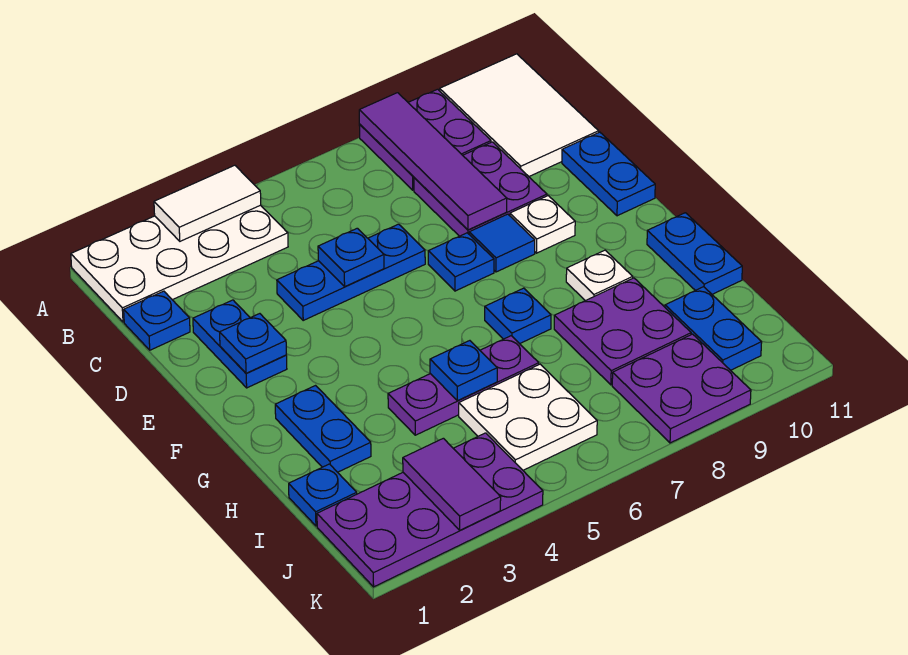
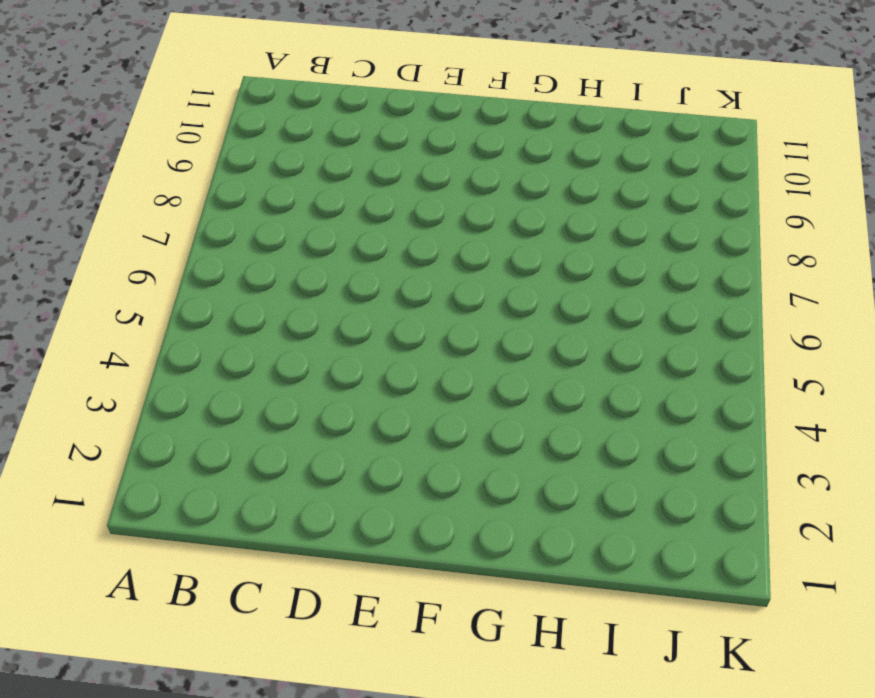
none -> white 2x4 plate [71,205,288,322]
none -> purple 2x2 plate [359,89,491,190]
none -> white 2x3 tile [440,54,599,176]

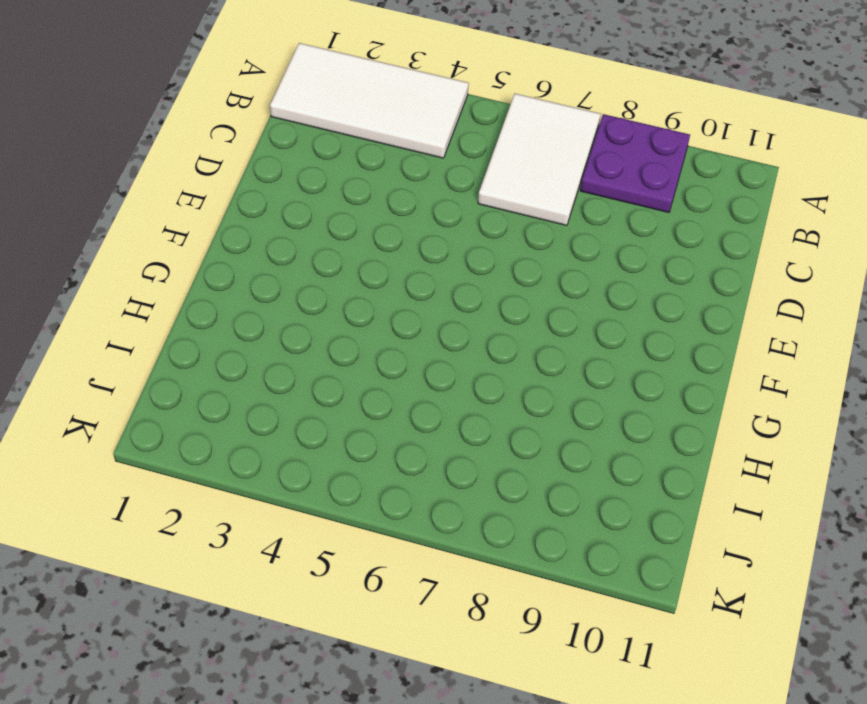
white 2x4 tile [270,43,469,158] -> white 2x4 plate [71,205,288,322]
white 2x3 tile [478,94,601,226] -> white 2x3 tile moved to [440,54,599,176]
none -> blue 1x1 plate [124,291,190,350]
none -> purple 2x2 plate [414,142,547,236]
none -> blue 1x2 plate [193,300,287,388]

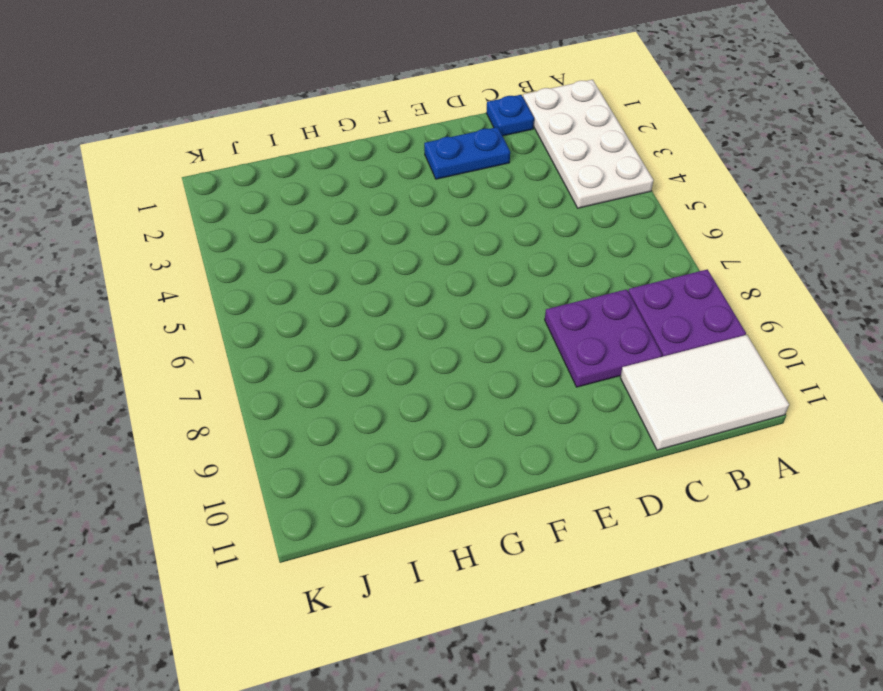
none -> blue 1x3 plate [277,224,425,320]
none -> blue 1x2 plate [562,132,655,216]
none -> blue 1x1 plate [428,233,494,291]

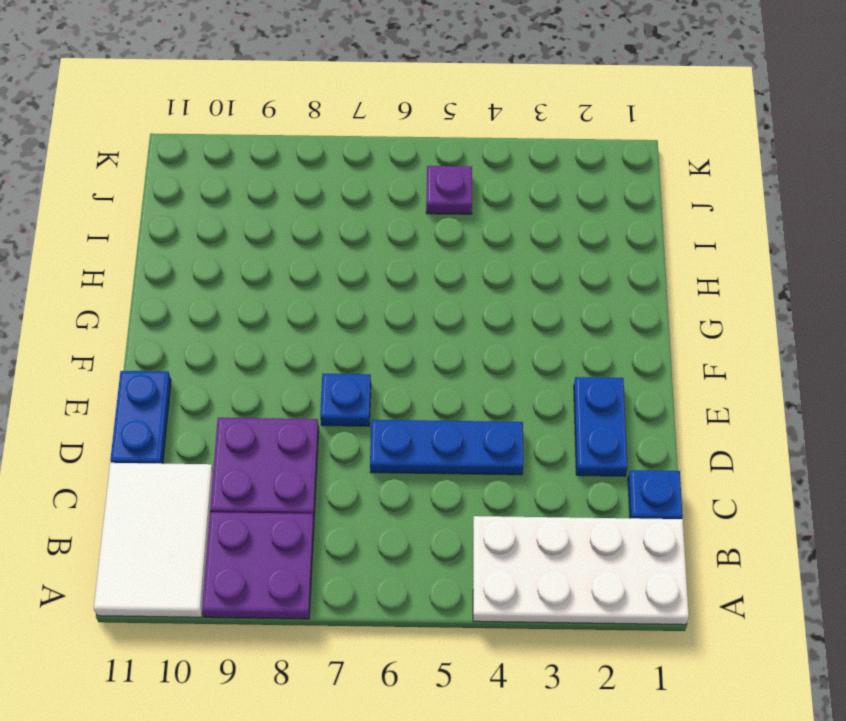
purple 1x1 plate [426,166,472,214] -> white 2x2 plate [459,364,597,470]
none -> blue 1x1 tile [469,214,535,272]
none -> white 1x1 plate [510,196,575,253]
none -> blue 1x2 plate [275,386,371,472]

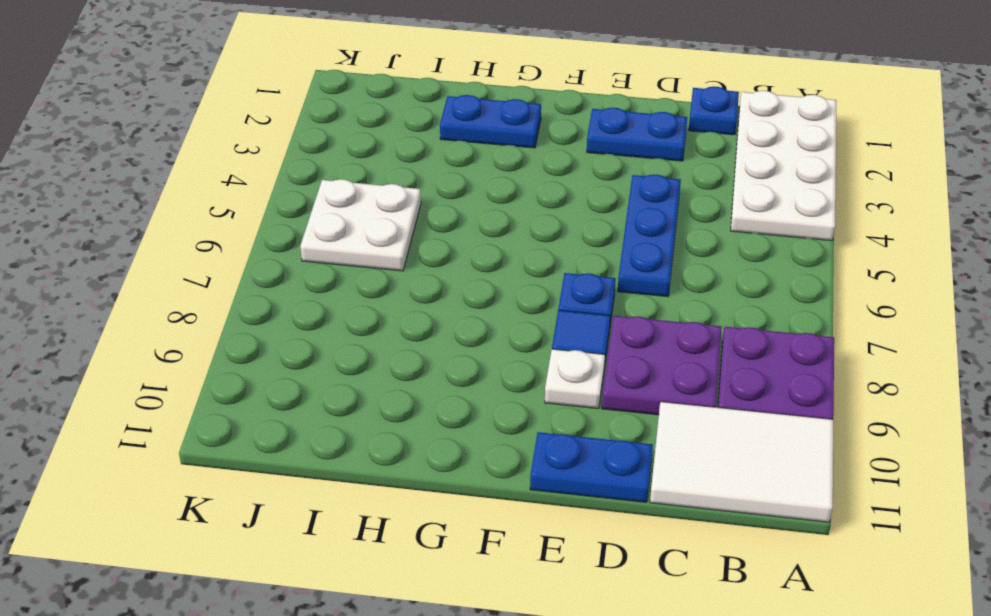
none -> blue 1x1 plate [485,288,551,344]
none -> white 1x1 plate [566,250,633,301]
none -> blue 1x2 plate [647,213,742,294]

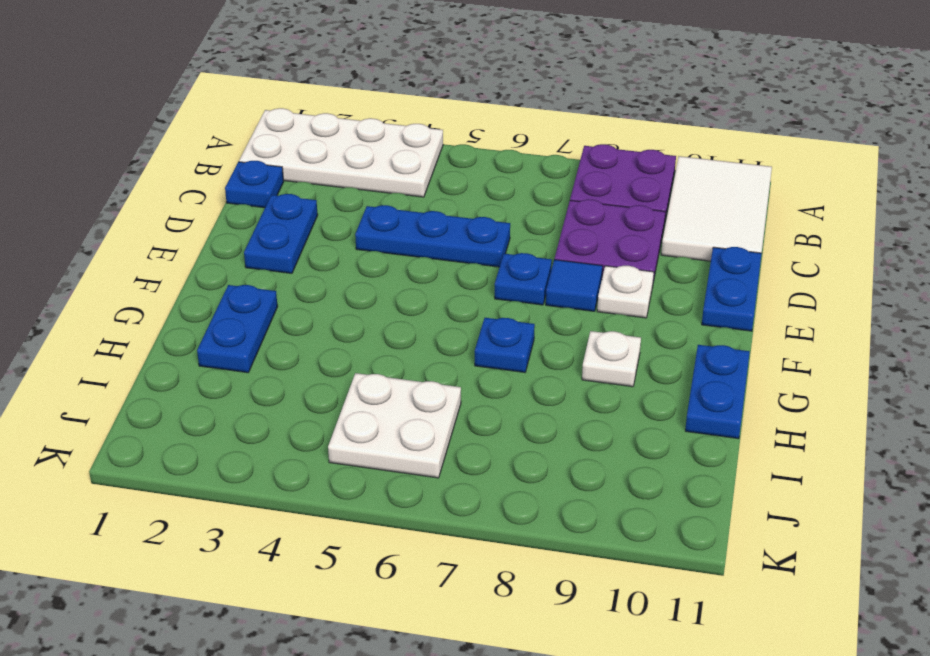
none -> purple 1x3 plate [388,336,539,435]
none -> purple 2x2 plate [554,278,691,385]
none -> blue 1x1 plate [289,464,357,526]

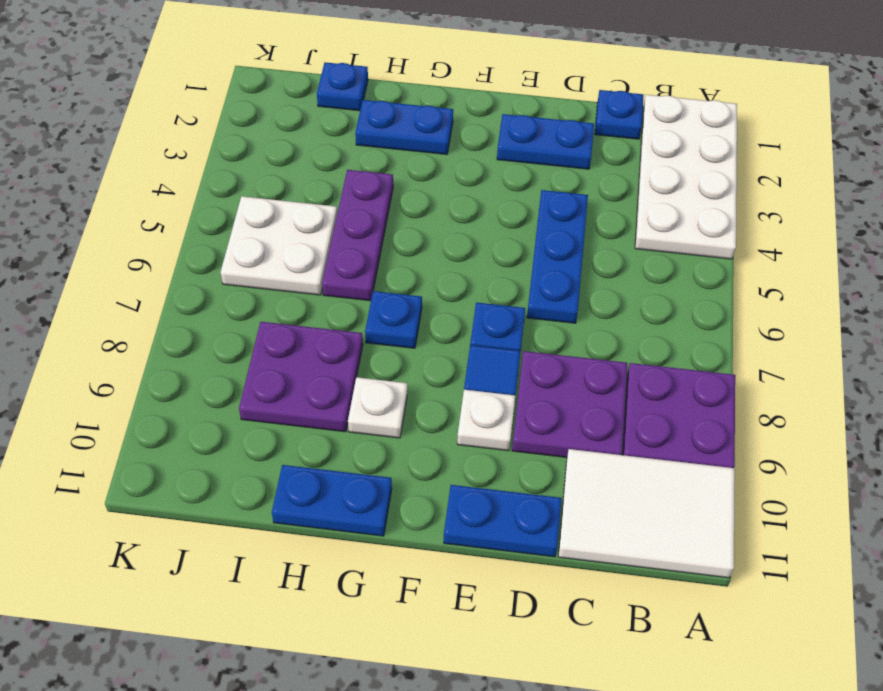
none -> blue 1x2 plate [665,287,762,370]
none -> purple 2x4 plate [317,433,543,587]
none -> purple 2x2 plate [612,334,751,443]

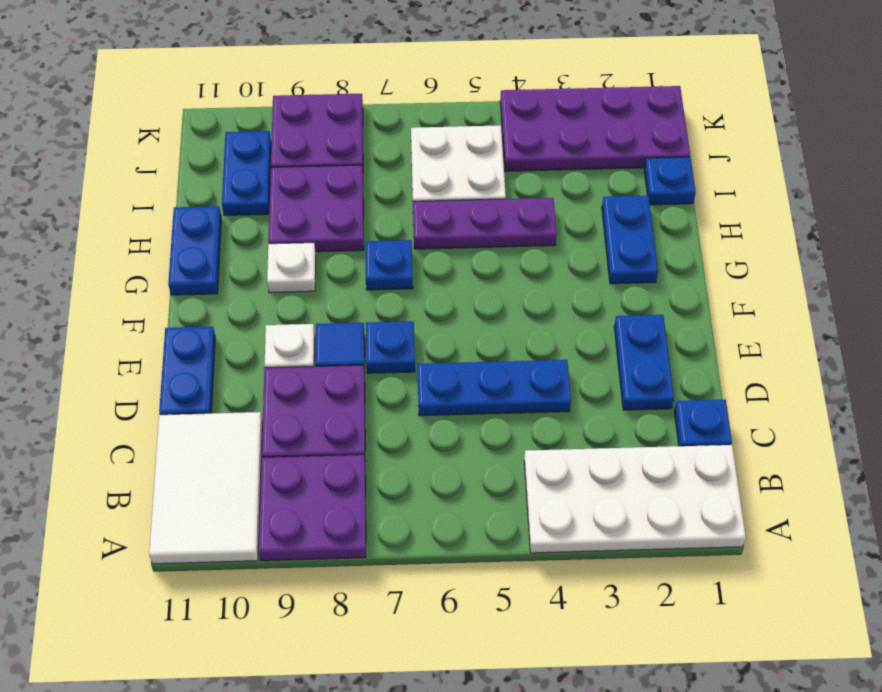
none -> white 1x2 tile [154,165,261,241]
none -> purple 1x4 tile [359,93,507,230]
none -> blue 1x1 plate [318,228,384,286]

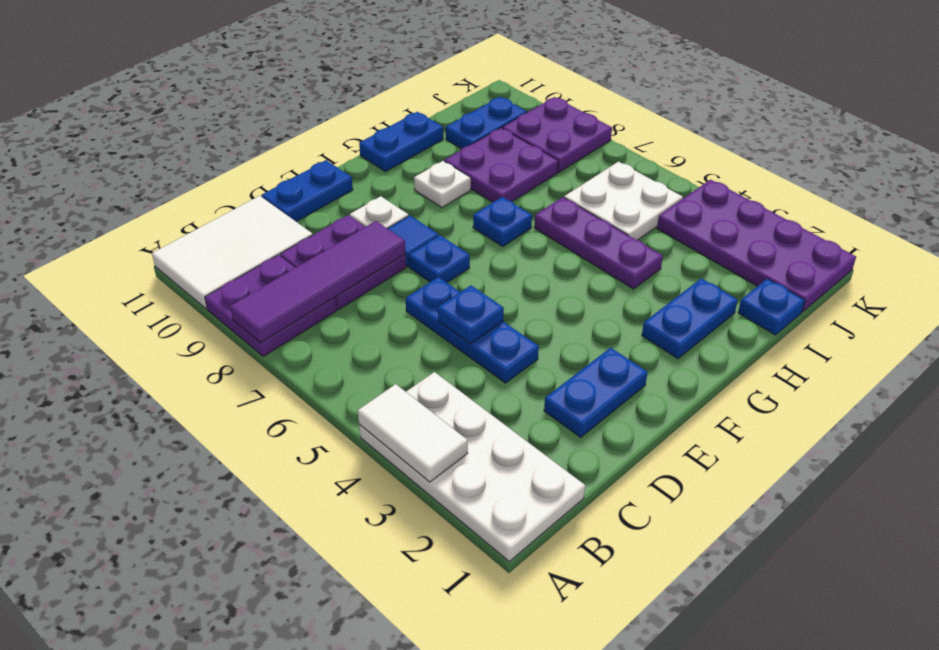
none -> blue 1x1 plate [124,291,190,350]
none -> blue 1x1 plate [220,314,286,373]
none -> blue 1x1 plate [430,341,497,401]

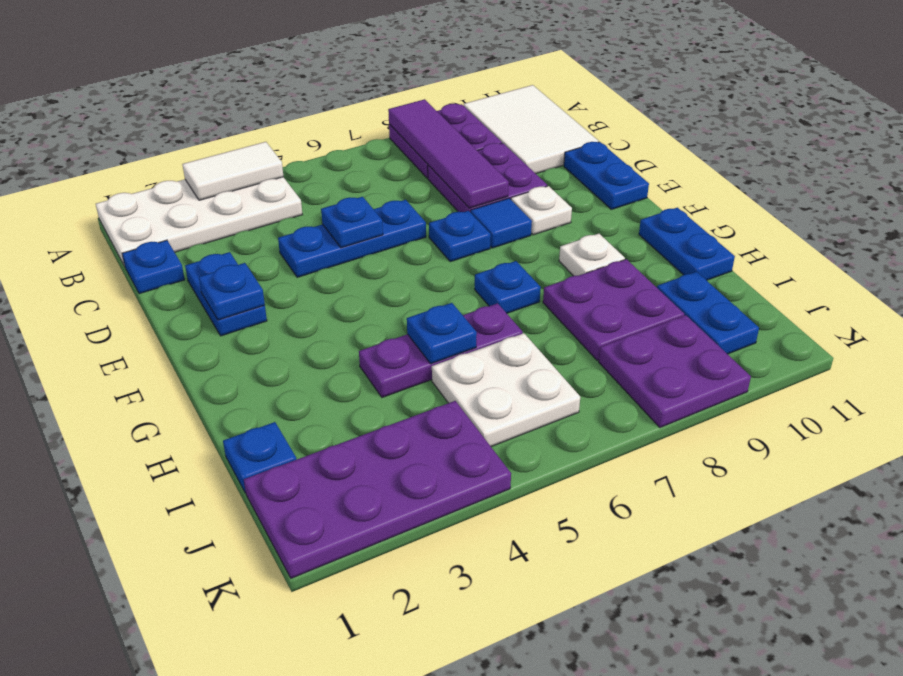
none -> blue 1x2 plate [275,386,371,472]
none -> purple 1x2 tile [403,438,501,530]

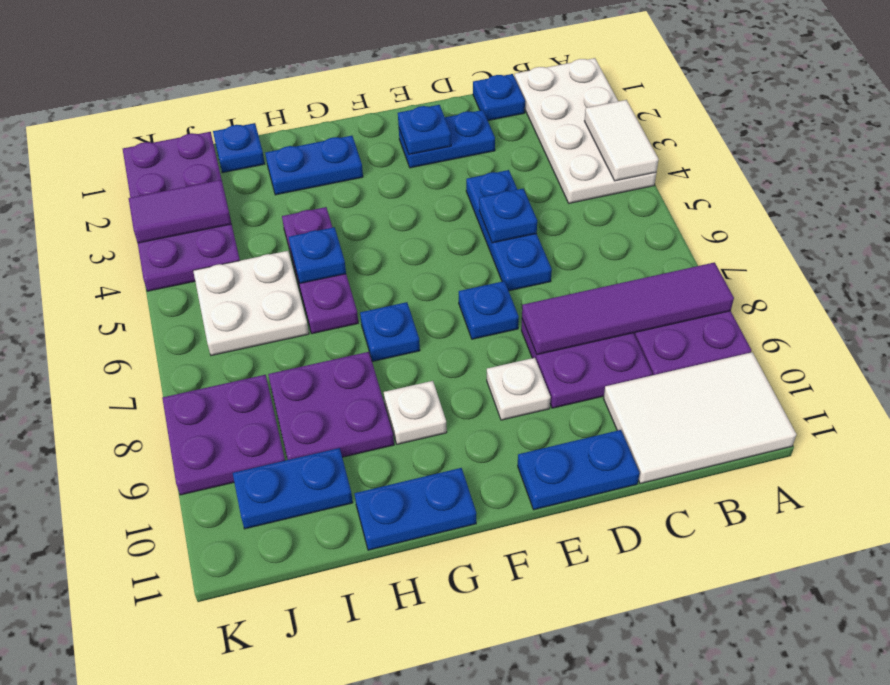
none -> blue 1x1 tile [469,214,535,272]

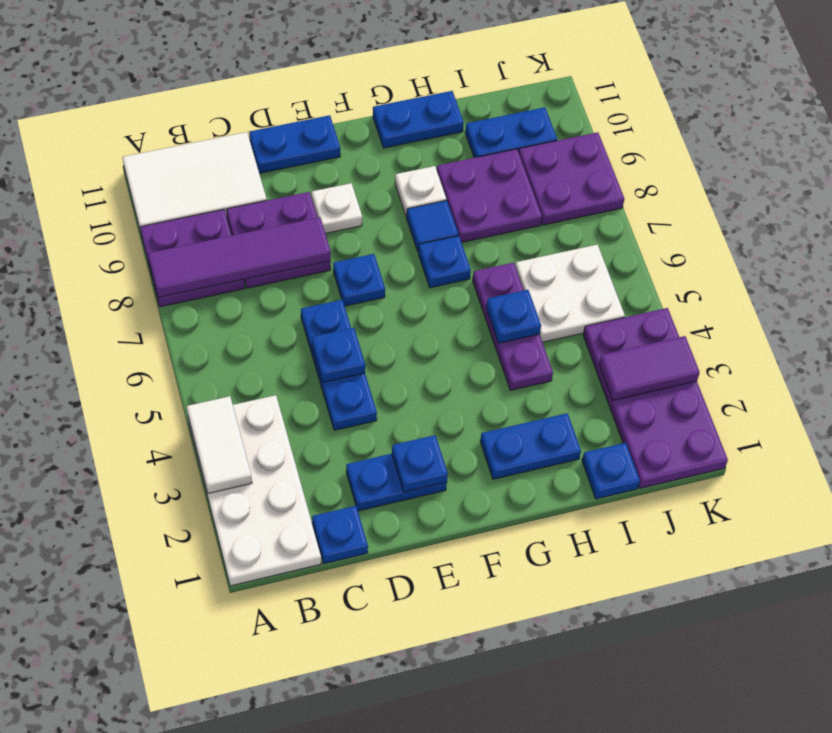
blue 1x1 tile [407,200,458,251] -> blue 1x1 tile moved to [469,214,535,272]

